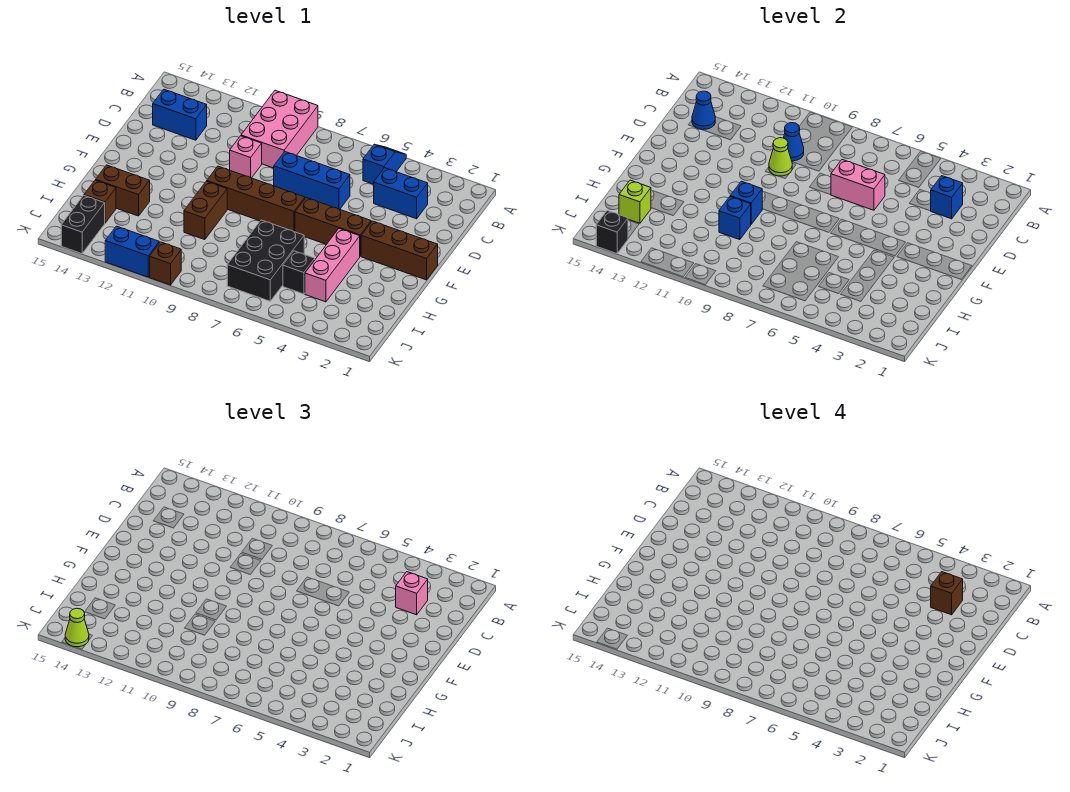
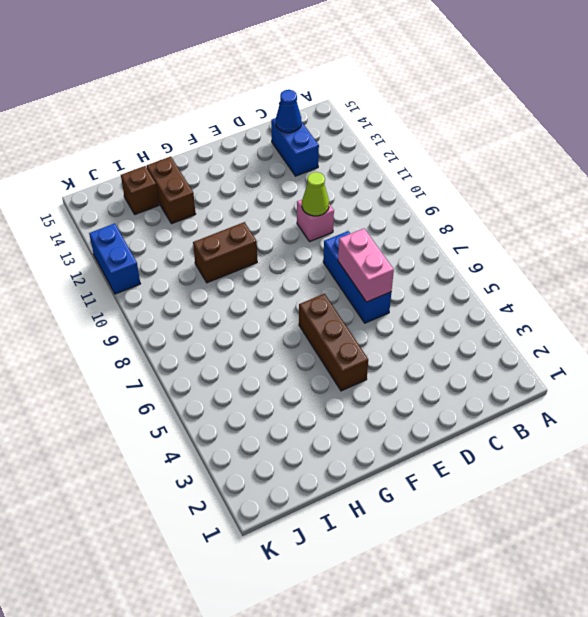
none -> blue 1x2 slope [363,144,406,184]
none -> pink 2x3 brick [241,90,318,168]
none -> blue 1x2 brick [374,168,428,219]
none -> brown 1x3 brick [361,221,438,280]

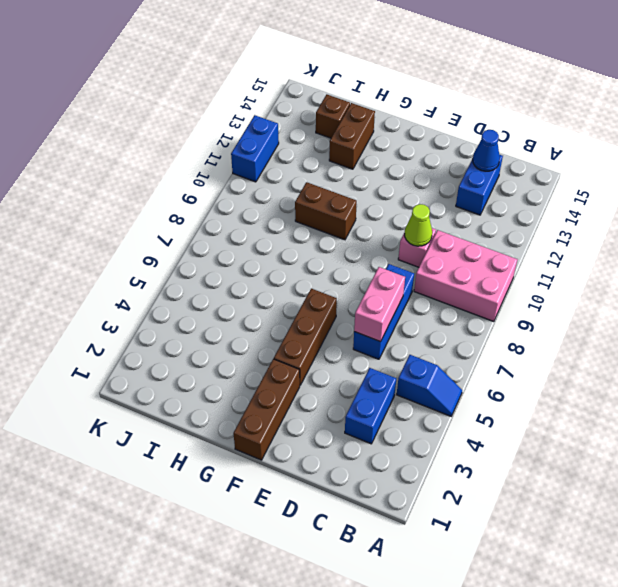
none -> brown 1x4 brick [207,166,305,232]
none -> pink 1x3 brick [305,229,360,302]
none -> black 2x3 brick [227,220,304,301]
none -> black 1x1 brick [283,251,315,294]

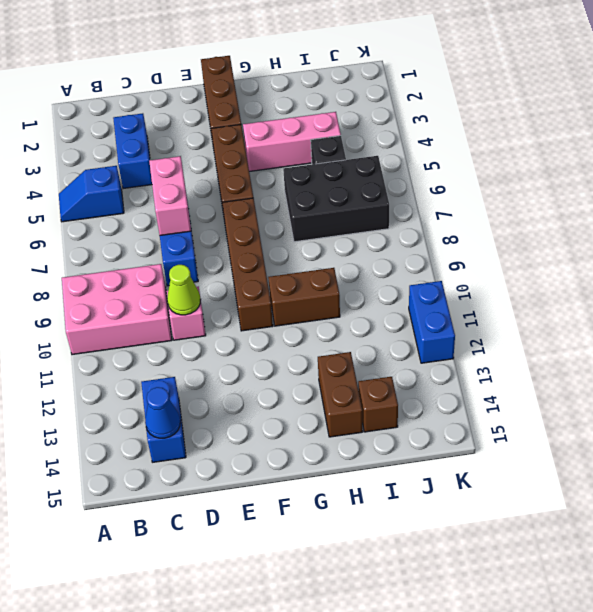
none -> black 1x2 brick [61,195,105,254]
none -> brown 1x1 brick [150,242,181,285]
none -> blue 1x1 brick [930,176,963,219]
none -> blue 1x1 cone [783,123,804,161]

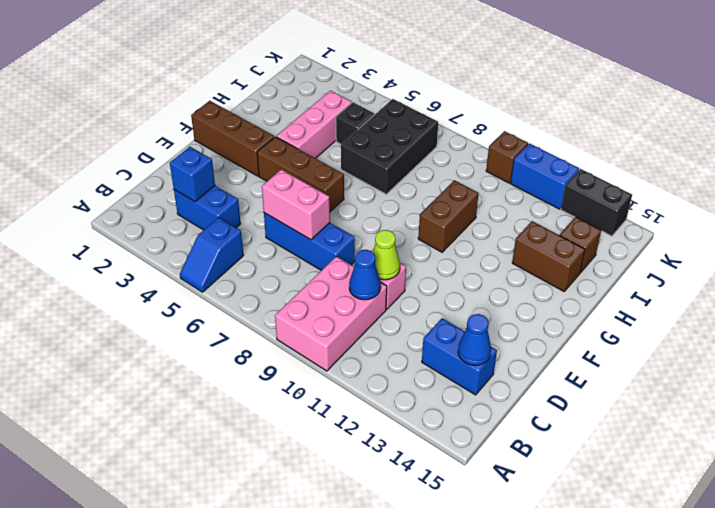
black 1x2 brick [561,169,632,236] -> black 1x2 brick turned to [61,195,105,254]
none -> brown 1x4 brick [207,166,305,232]
none -> blue 1x1 brick [730,181,762,224]
none -> blue 1x1 brick [719,197,751,240]
none -> lime 1x1 brick [619,180,651,223]

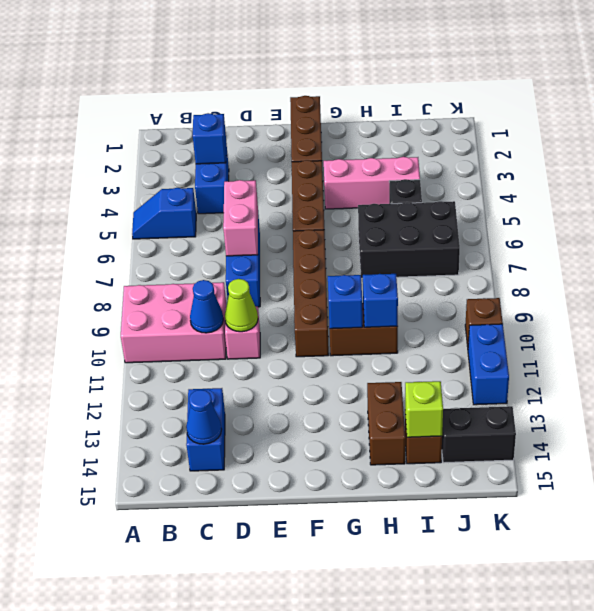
none -> black 1x1 brick [596,211,628,254]
none -> pink 1x1 brick [396,572,428,615]
none -> lime 1x1 cone [65,608,89,647]
none -> brown 1x1 brick [931,572,963,615]

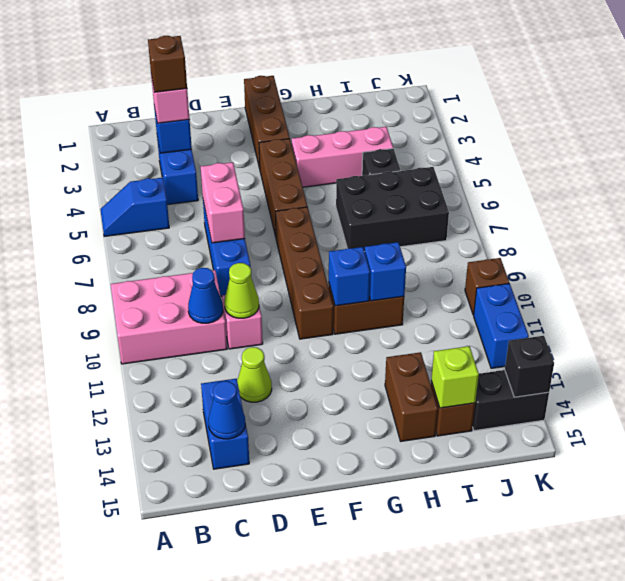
lime 1x1 cone [237,347,272,402] -> lime 1x1 cone moved to [65,608,89,647]

